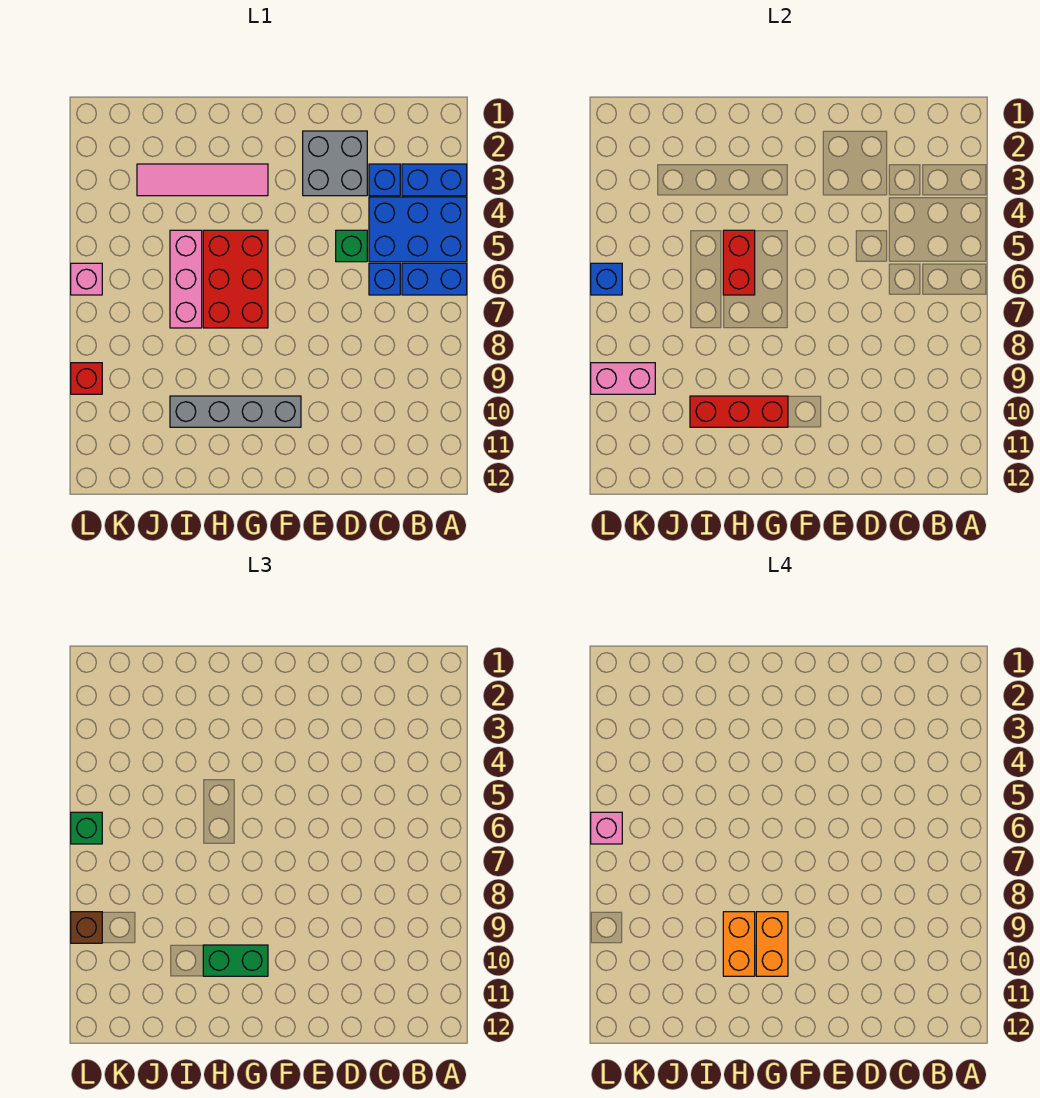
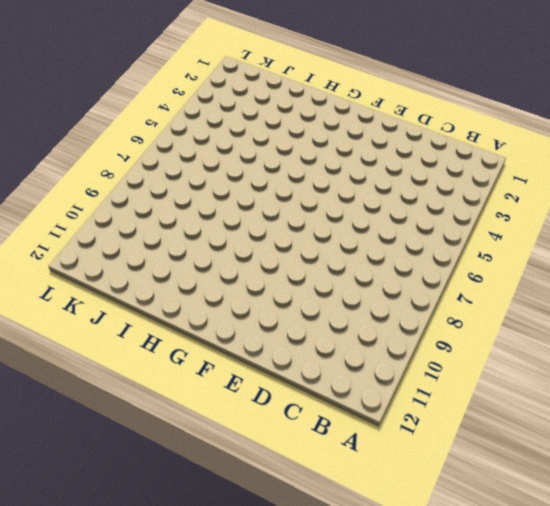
none -> blue 1x2 brick [402,164,467,196]
none -> blue 2x3 brick [369,197,467,262]
none -> blue 1x2 brick [402,263,467,295]

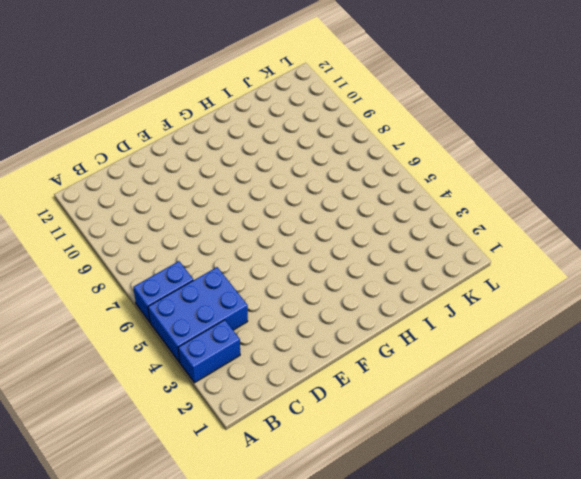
none -> blue 1x1 brick [369,164,400,196]
none -> blue 1x1 brick [369,263,400,295]
none -> grey 2x2 brick [303,131,367,196]

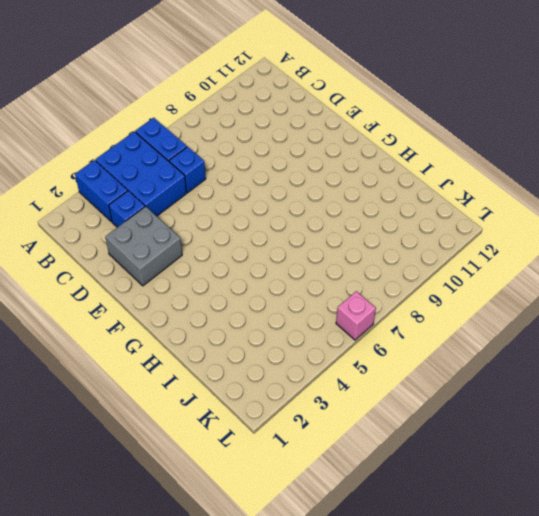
none -> green 1x1 brick [336,230,367,262]
none -> grey 1x4 brick [170,396,301,427]
none -> pink 1x4 tile [137,164,268,196]

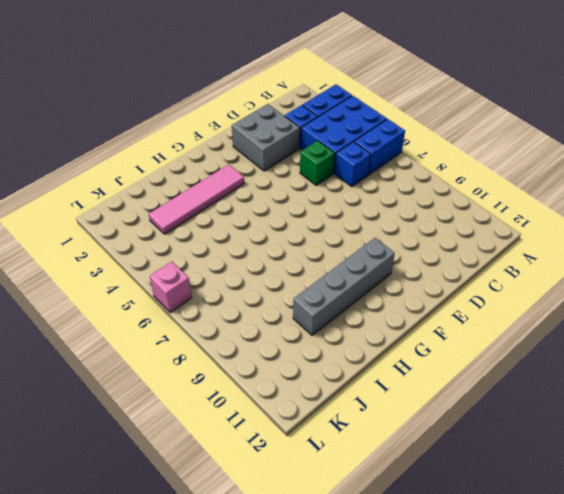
none -> red 2x3 brick [203,230,268,328]
none -> pink 1x3 brick [170,230,202,328]
none -> red 1x1 brick [71,363,102,394]

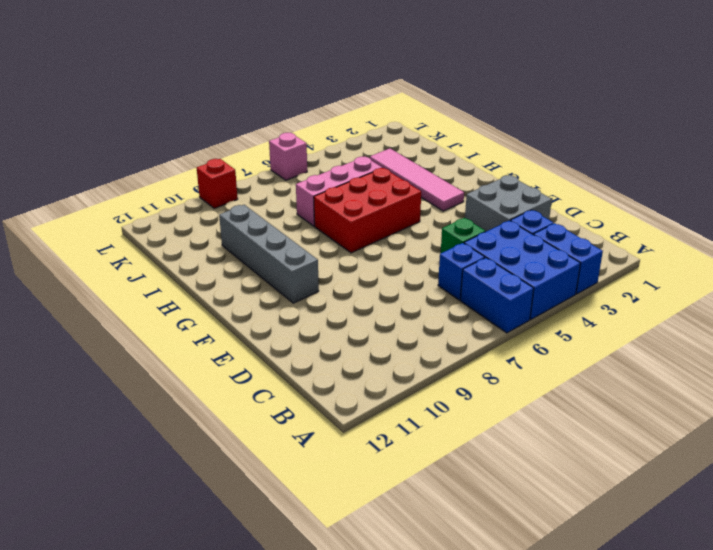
none -> red 1x3 brick [690,396,788,427]
none -> red 1x2 brick [723,230,755,295]
none -> pink 1x2 brick [591,363,655,394]

